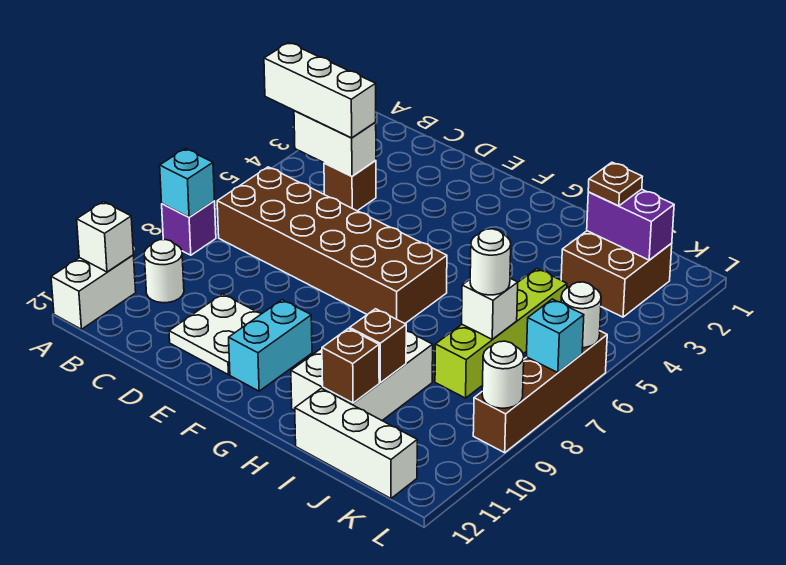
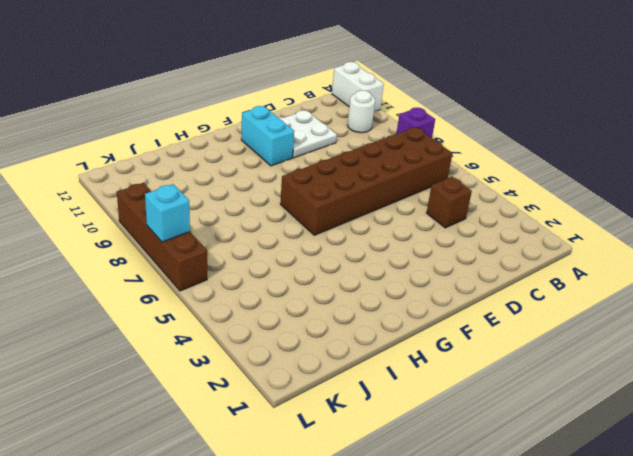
none -> white 2x3 brick [291,328,433,420]
none -> white 1x3 brick [295,388,417,498]
none -> brown 2x2 brick [561,231,672,317]

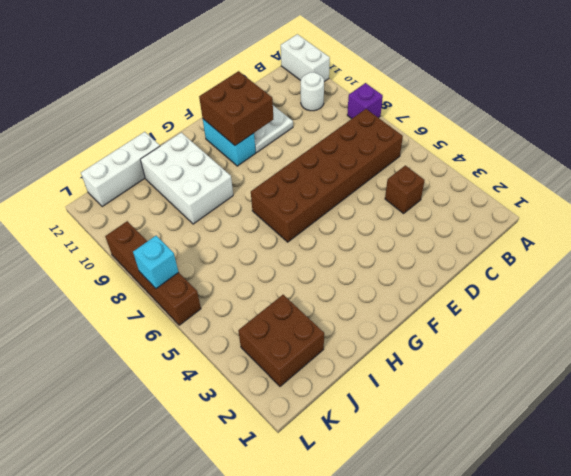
brown 2x2 brick [199,71,273,146] -> none
none -> lime 1x4 brick [435,269,567,398]
none -> cyan 1x1 brick [160,149,215,217]
none -> white 1x1 brick [77,202,133,272]

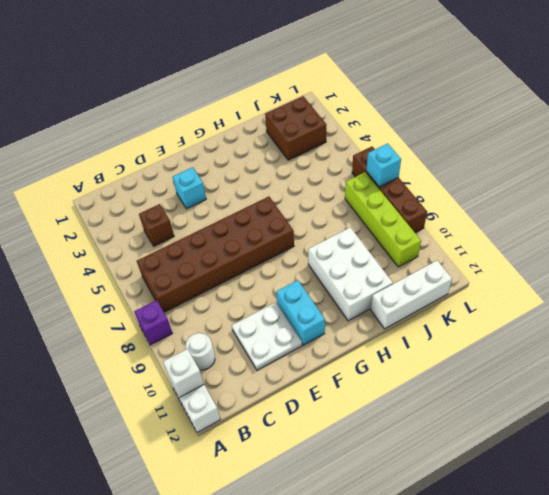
cyan 1x1 brick [173,167,206,209] -> cyan 1x1 brick moved to [160,149,215,217]
lime 1x4 brick [345,172,421,267] -> lime 1x4 brick moved to [435,269,567,398]
none -> white 1x2 brick [294,111,376,176]
none -> brown 1x1 brick [350,309,406,383]
none -> brown 1x1 brick [322,329,379,403]

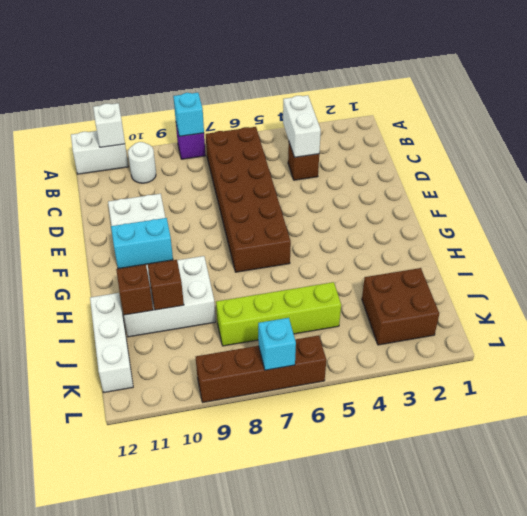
none -> purple 1x2 brick [587,189,674,260]
none -> white 1x1 brick [462,278,518,339]
none -> white 1x1 round brick [561,282,601,348]

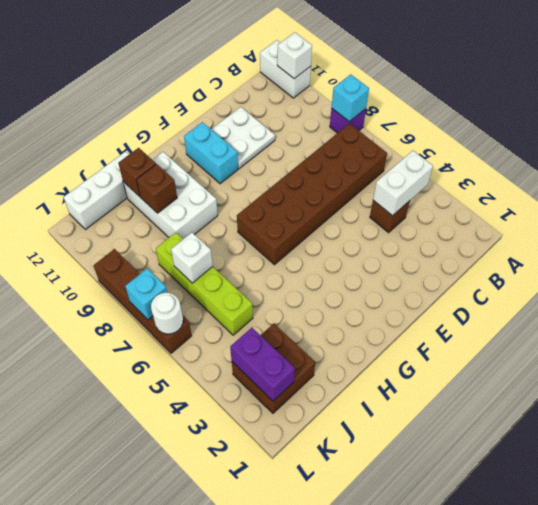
purple 1x2 brick [230,328,295,401] -> purple 1x2 brick turned to [587,189,674,260]
none -> white 1x1 round brick [144,240,184,303]
none -> white 1x1 round brick [482,341,524,408]
none -> white 1x3 brick [264,43,376,138]

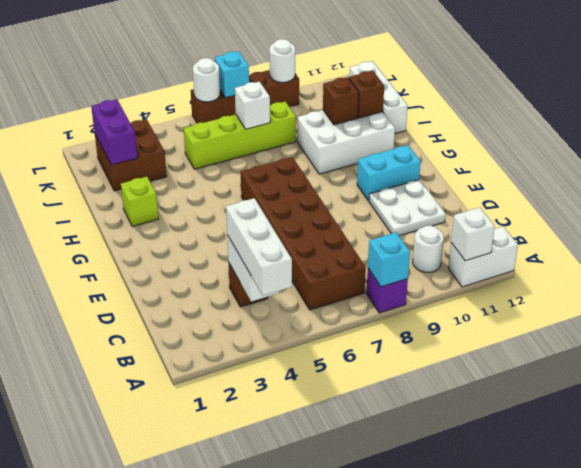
lime 1x1 brick [121,177,158,226] -> none
none -> brown 1x1 plate [588,162,642,206]
none -> white 1x1 round brick [470,229,511,295]

